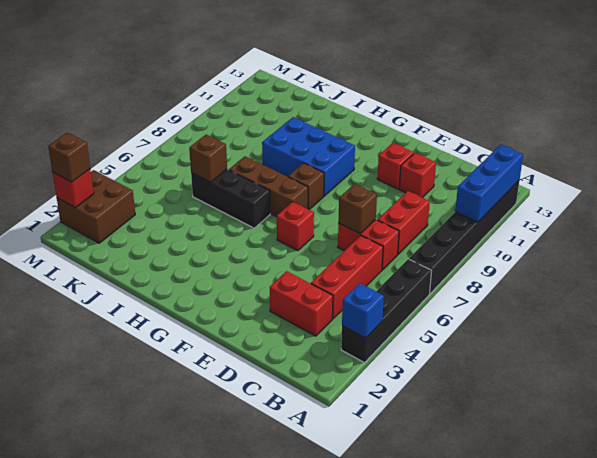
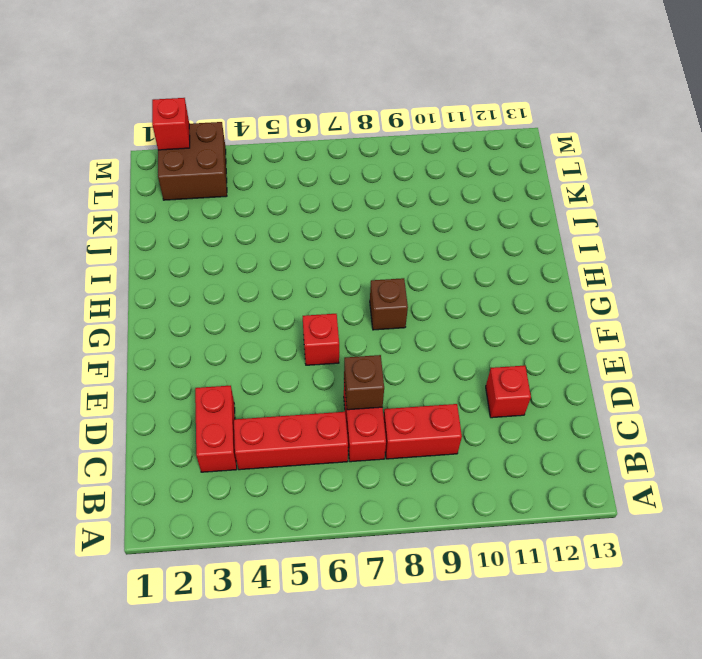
none -> black 1x4 brick [341,259,432,363]
none -> black 1x6 brick [409,180,520,294]
none -> red 1x1 brick [377,143,414,189]

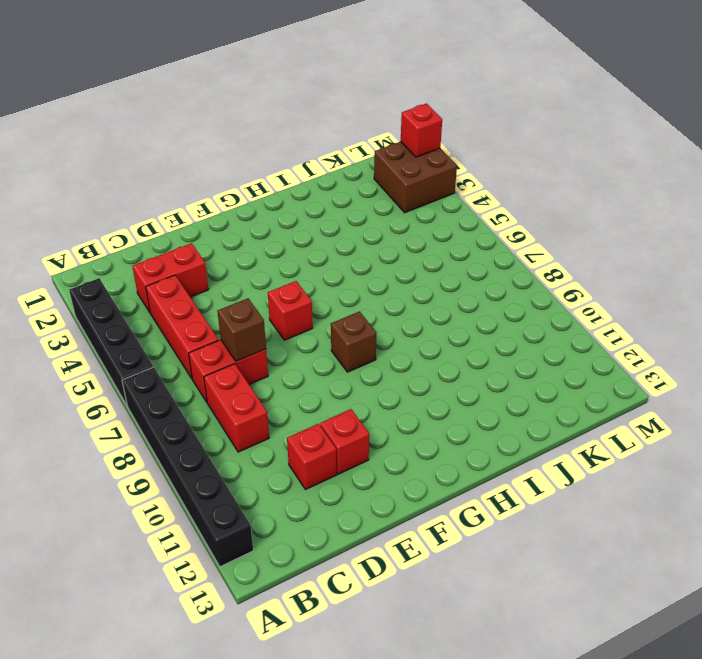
none -> brown 1x3 brick [229,156,308,217]
none -> blue 2x3 brick [262,117,355,196]
none -> black 1x3 brick [191,169,270,228]

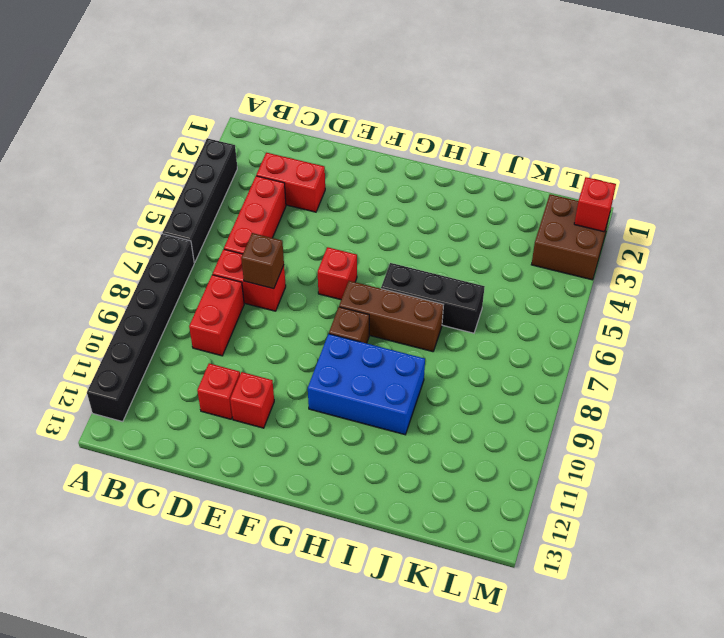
none -> blue 1x1 brick [342,283,384,338]
none -> blue 1x3 brick [455,145,523,222]
none -> brown 1x1 brick [189,135,227,182]

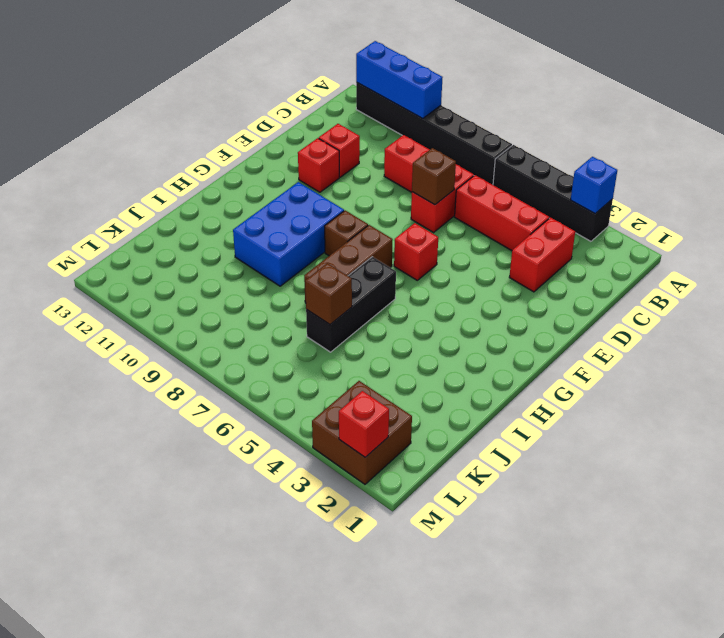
none -> brown 1x1 brick [48,133,90,182]

